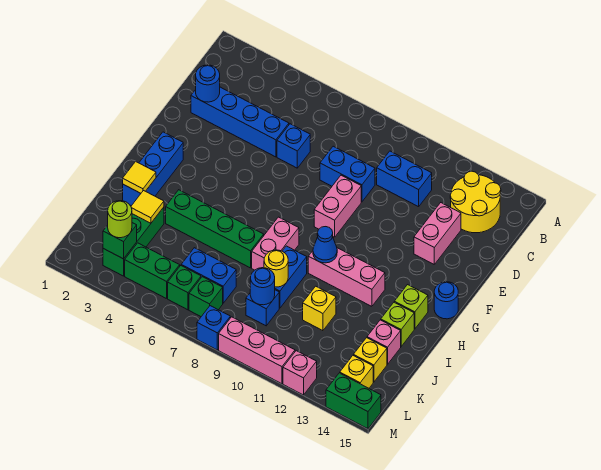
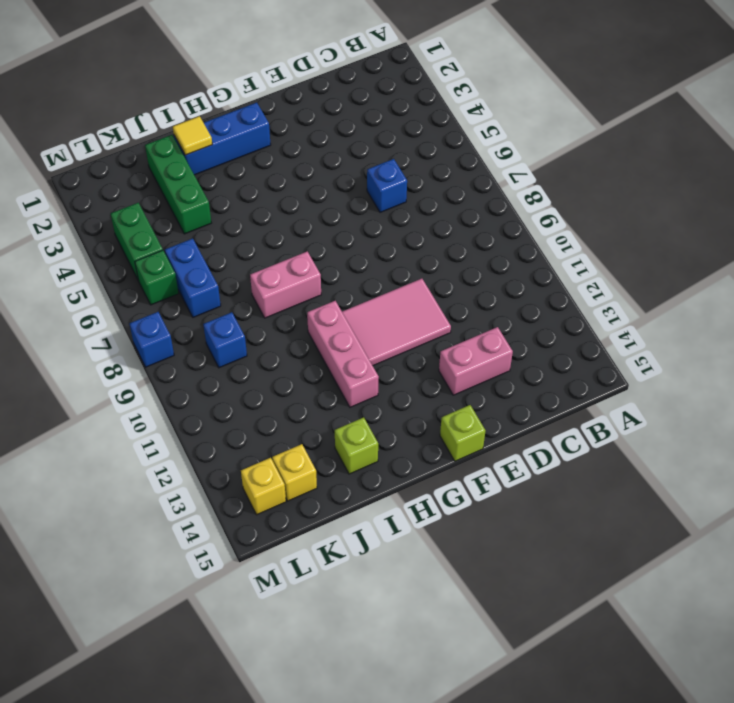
pink 2x3 tile [342,279,451,366] -> none
lime 1x1 brick [440,405,485,461] -> lime 1x1 brick moved to [394,285,428,329]
green 1x3 brick [145,135,211,234] -> green 1x3 brick turned to [103,207,164,276]
none -> yellow 2x2 round brick [450,171,501,233]
none -> blue 1x2 brick [377,151,432,207]
none -> blue 1x4 brick [191,87,289,157]
none -> blue 1x2 brick [320,146,375,202]

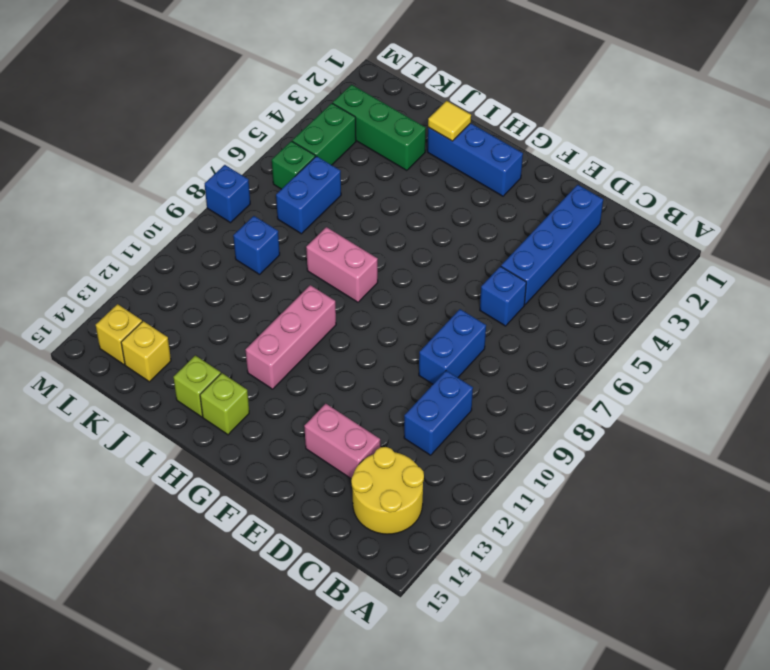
none -> pink 1x2 brick [314,175,361,237]
none -> blue 1x1 round brick [434,282,458,319]
none -> green 1x4 brick [166,190,264,268]
none -> blue 1x2 brick [275,246,307,308]

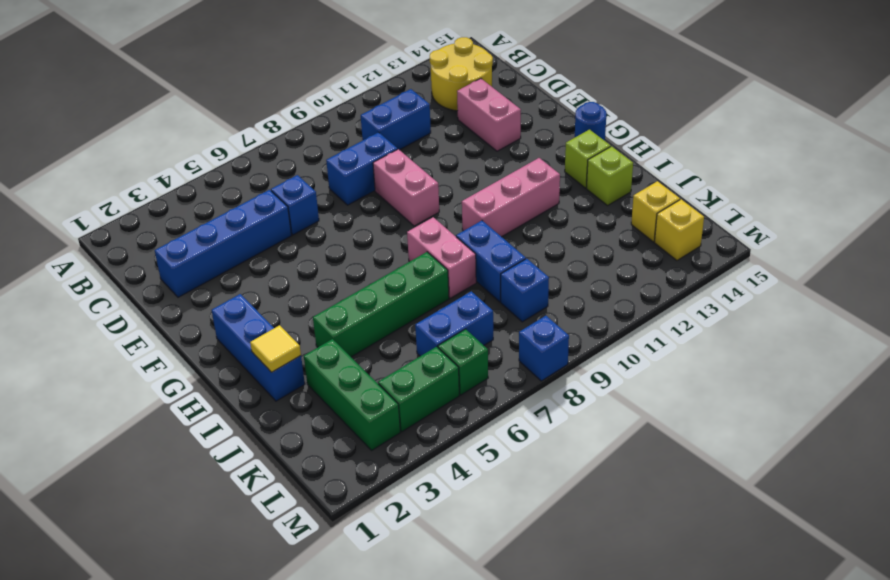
none -> yellow 1x1 brick [303,286,336,331]
none -> pink 1x1 brick [367,320,401,364]
none -> green 1x1 brick [189,277,223,317]
none -> pink 1x3 brick [219,317,295,384]

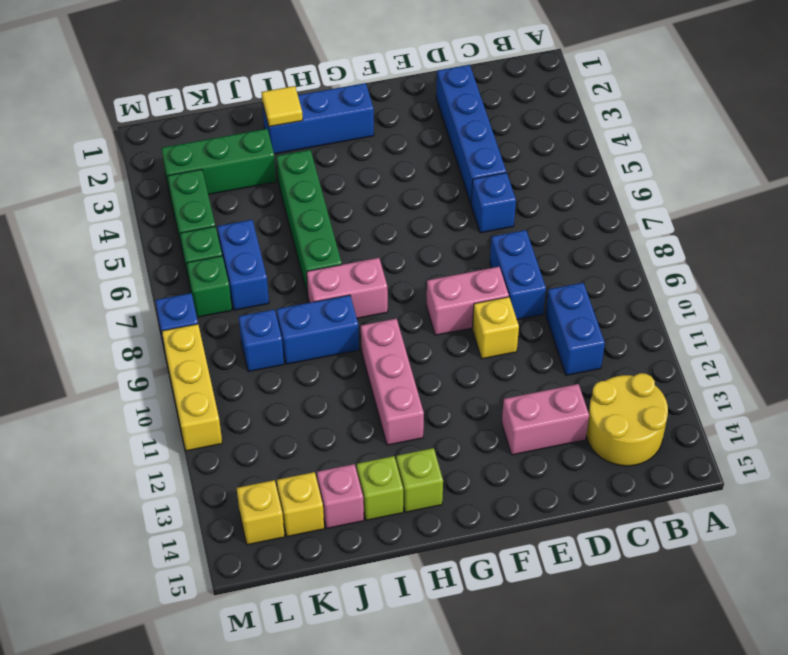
yellow 1x1 brick [472,297,519,359] -> yellow 1x1 brick moved to [303,286,336,331]
yellow 1x3 brick [162,324,222,451] -> pink 1x3 brick [219,317,295,384]
none -> blue 1x1 round brick [434,282,458,319]
none -> pink 1x1 brick [283,351,317,395]
none -> green 1x2 brick [326,373,381,429]
none -> blue 1x1 round brick [196,65,220,102]

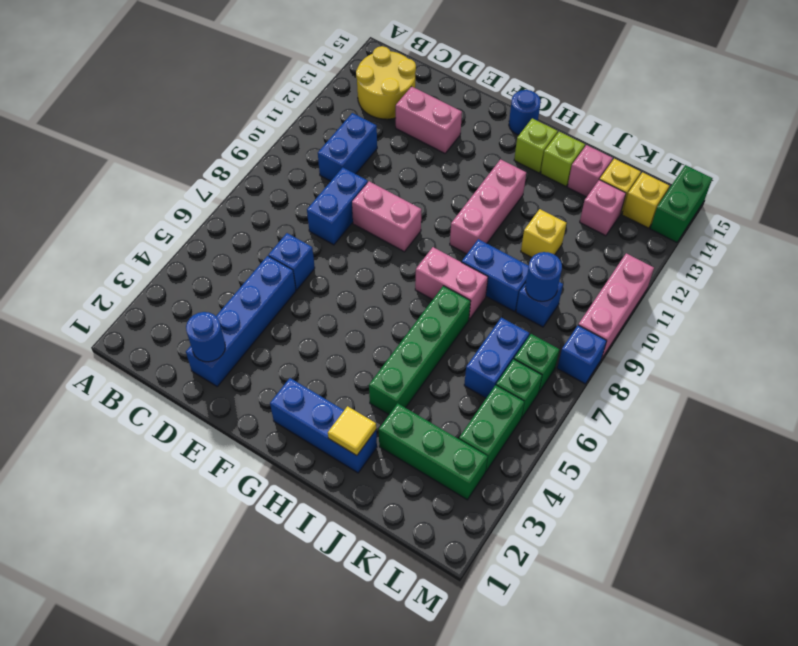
pink 1x1 brick [580,180,626,236] -> pink 1x1 brick moved to [283,351,317,395]
none -> blue 1x1 cone [313,227,337,263]
none -> yellow 1x1 tile [131,191,164,223]
none -> yellow 1x1 round brick [264,250,288,287]
none -> green 1x1 brick [103,223,137,259]

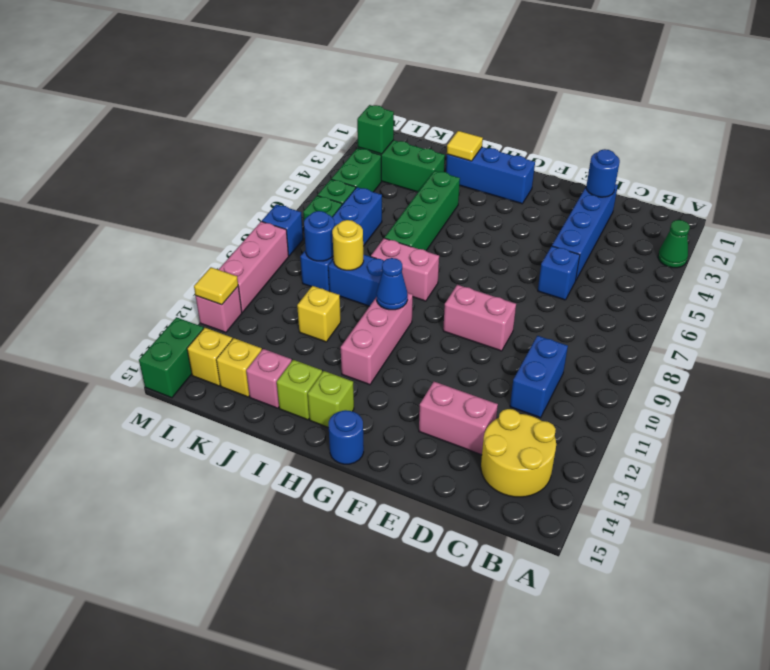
green 1x1 cone [658,220,690,268] -> none
yellow 1x1 tile [194,267,238,305] -> yellow 1x1 tile moved to [131,191,164,223]
none -> blue 1x2 brick [320,146,375,202]
none -> lime 1x1 round brick [108,201,132,238]

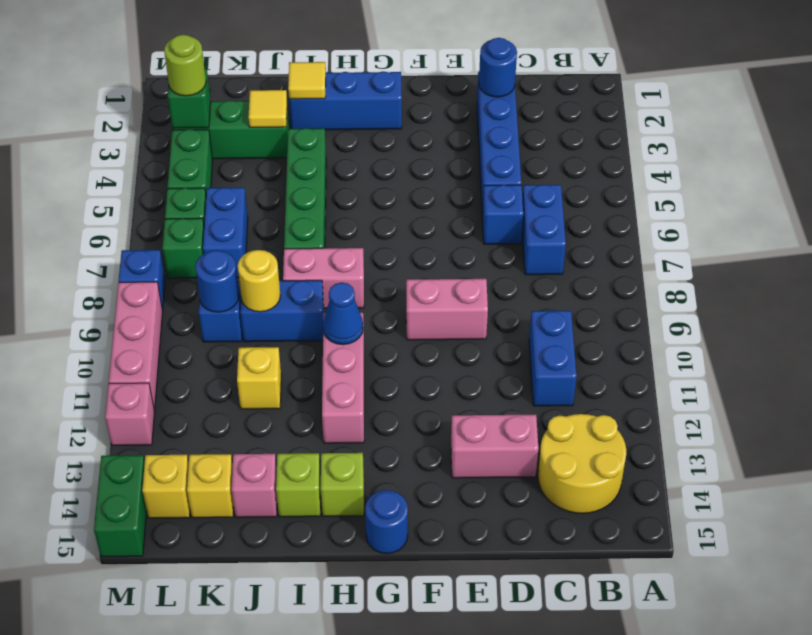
blue 1x2 brick [522,185,566,275] -> blue 1x2 brick moved to [320,146,375,202]

